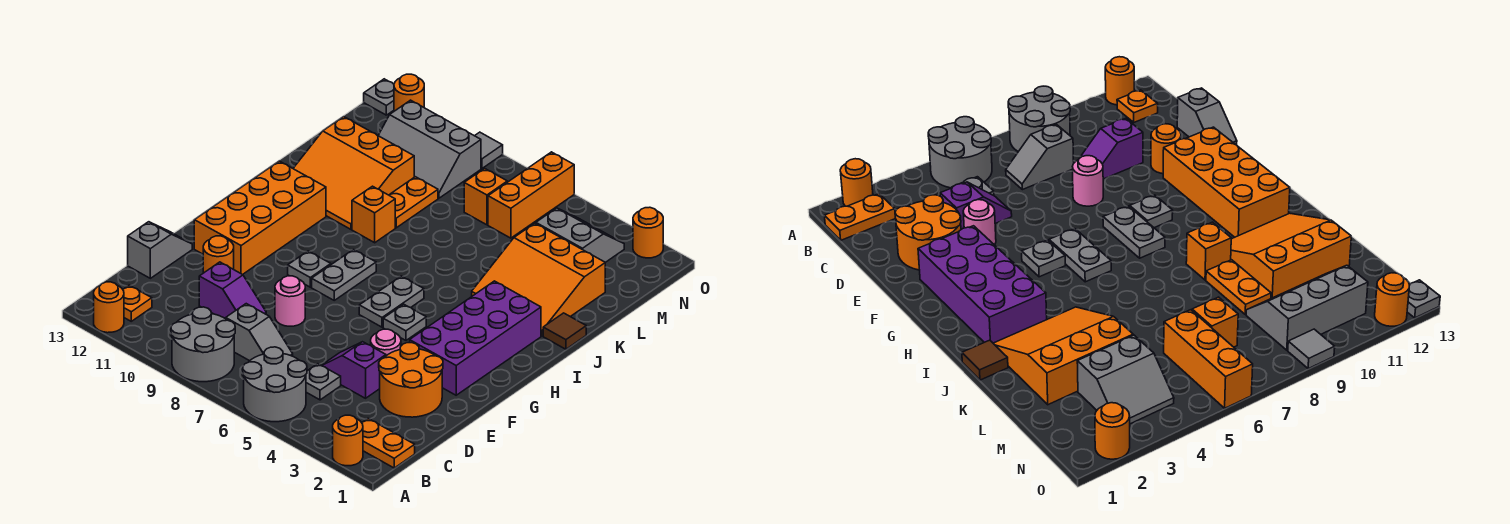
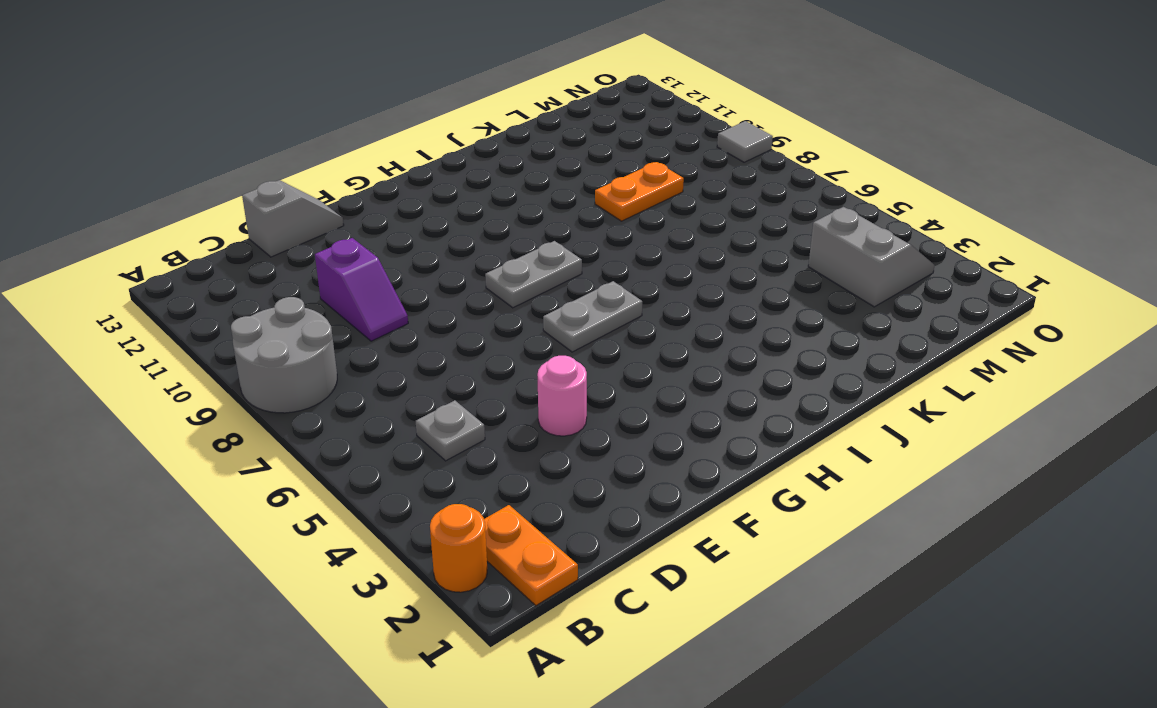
none -> grey 2x2 round brick [243,347,307,422]
none -> orange 1x1 round brick [94,282,124,333]
none -> orange 1x1 plate [123,285,152,321]
none -> grey 1x2 slope [226,304,293,361]

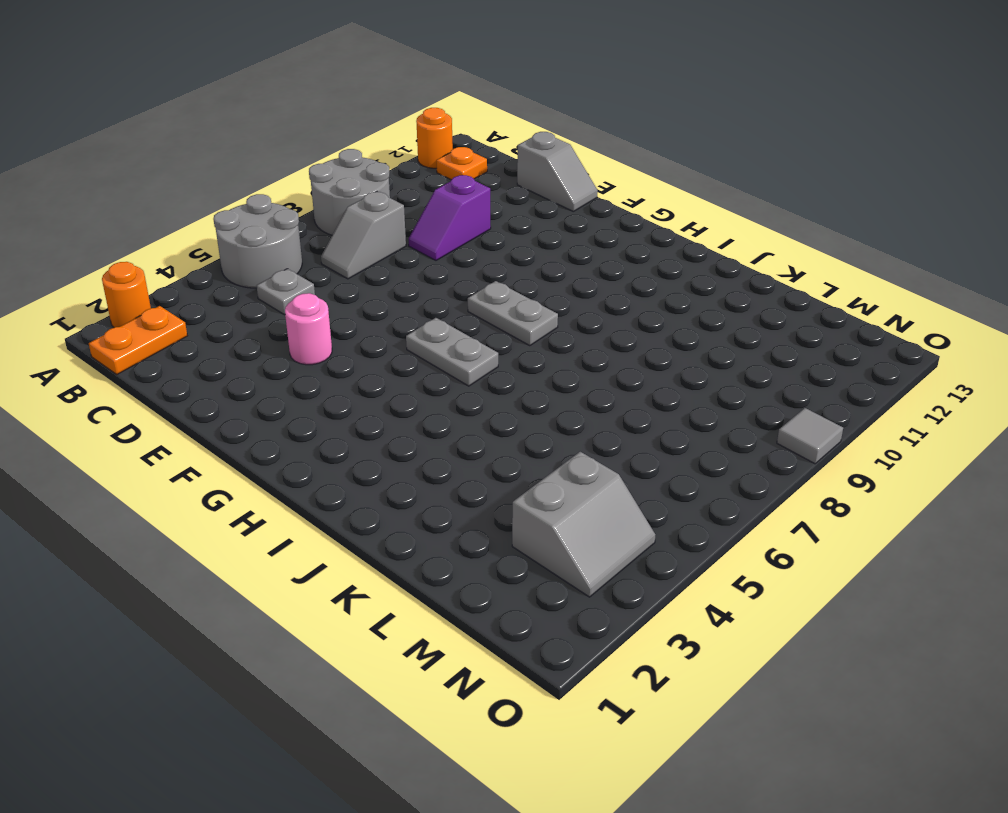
none -> orange 2x2 round brick [379,343,443,417]
none -> purple 1x2 slope [321,342,386,398]
none -> pink 1x1 round brick [275,276,305,326]
none -> orange 1x1 round brick [203,236,234,273]

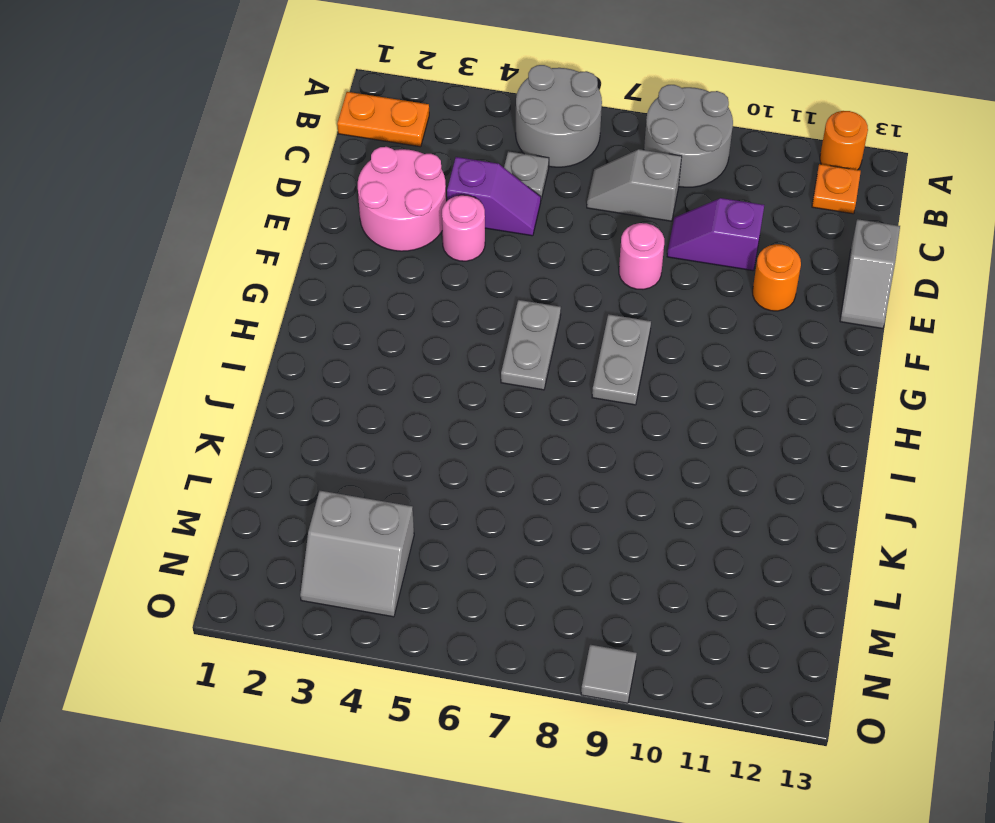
pink 2x2 round brick [358,147,446,251] -> orange 2x2 round brick [379,343,443,417]
none -> orange 1x1 round brick [333,415,363,466]
none -> purple 2x4 brick [410,281,541,395]
none -> orange 2x4 brick [194,161,326,275]
none -> grey 1x1 plate [383,304,426,340]

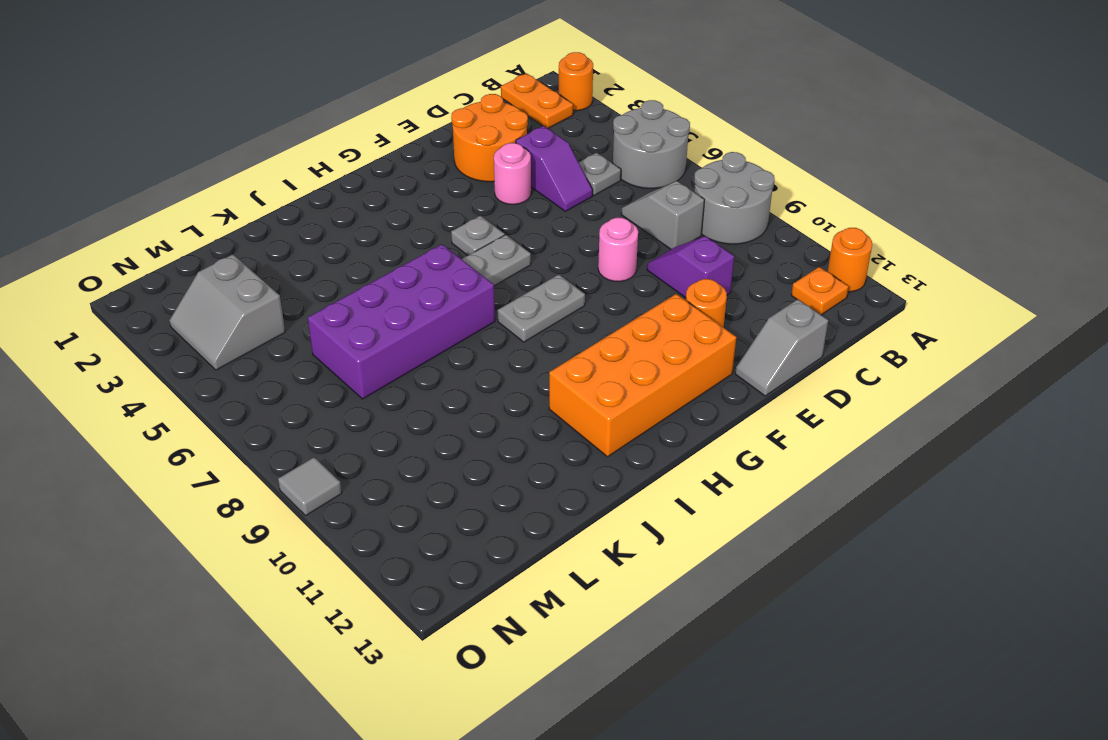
purple 2x4 brick [308,244,495,399] -> purple 2x4 brick moved to [410,281,541,395]
none -> grey 1x1 plate [288,251,331,287]
none -> brown 1x1 tile [543,313,586,349]
none -> orange 3x3 slope [472,223,605,336]
none -> orange 1x1 brick [352,186,395,243]

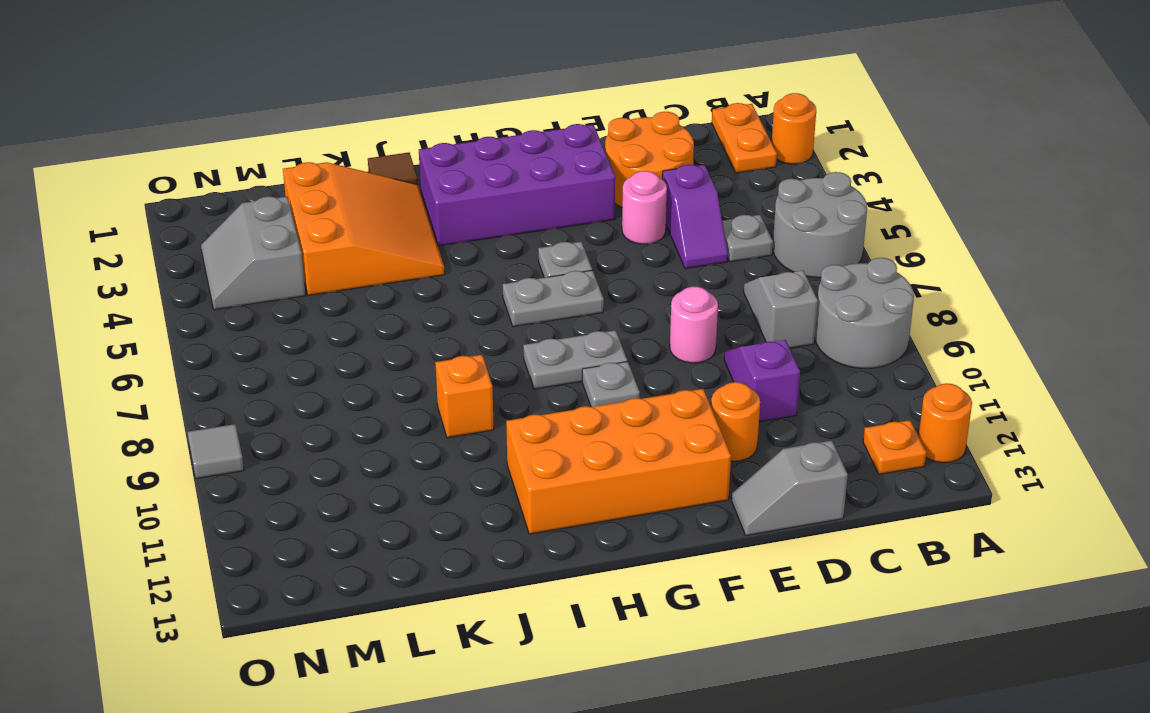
none -> orange 3x3 slope [293,117,414,229]
none -> orange 1x2 plate [389,177,438,228]
none -> orange 1x3 brick [488,152,574,238]
none -> orange 1x1 brick [464,168,507,225]

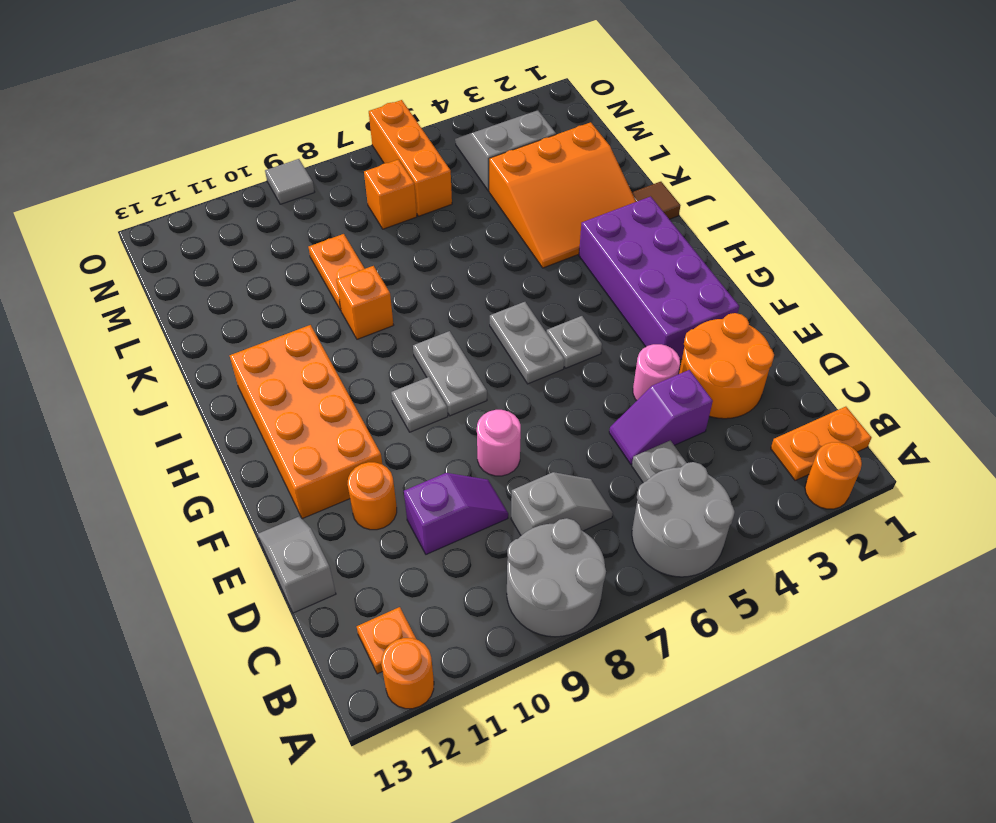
none -> orange 3x3 slope [293,117,414,229]
none -> grey 2x3 slope [378,100,481,198]
none -> orange 1x1 round brick [633,207,663,258]
none -> orange 1x1 round brick [394,74,424,111]

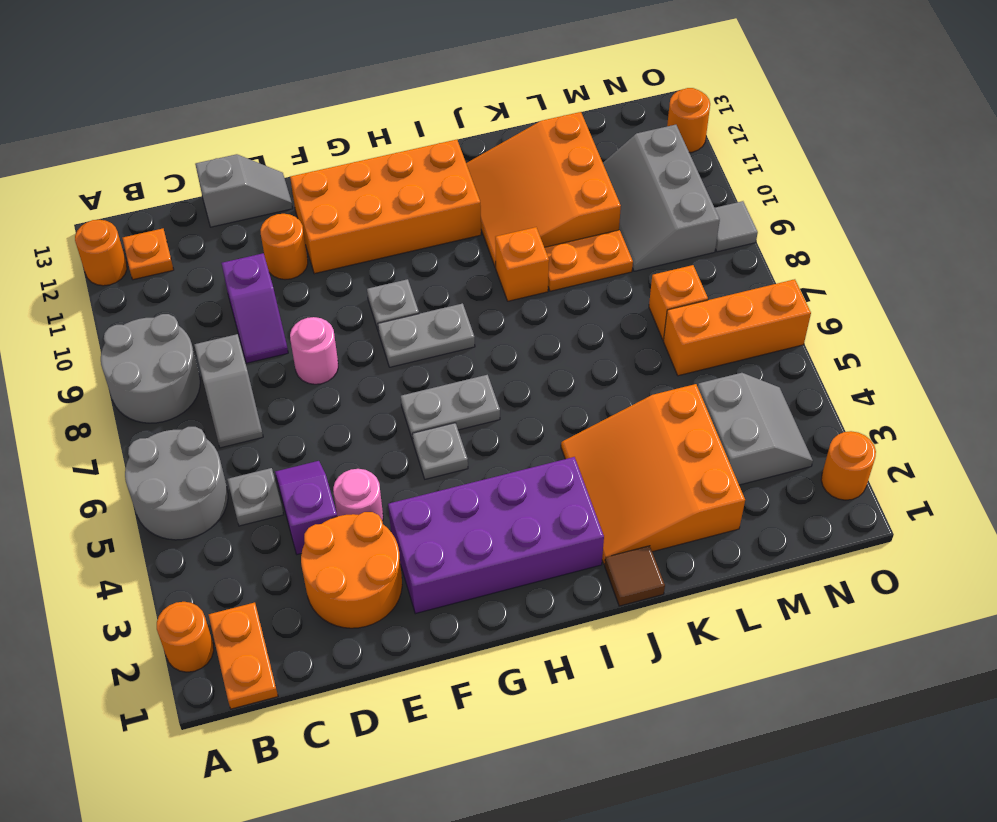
none -> grey 1x1 plate [364,79,394,115]

